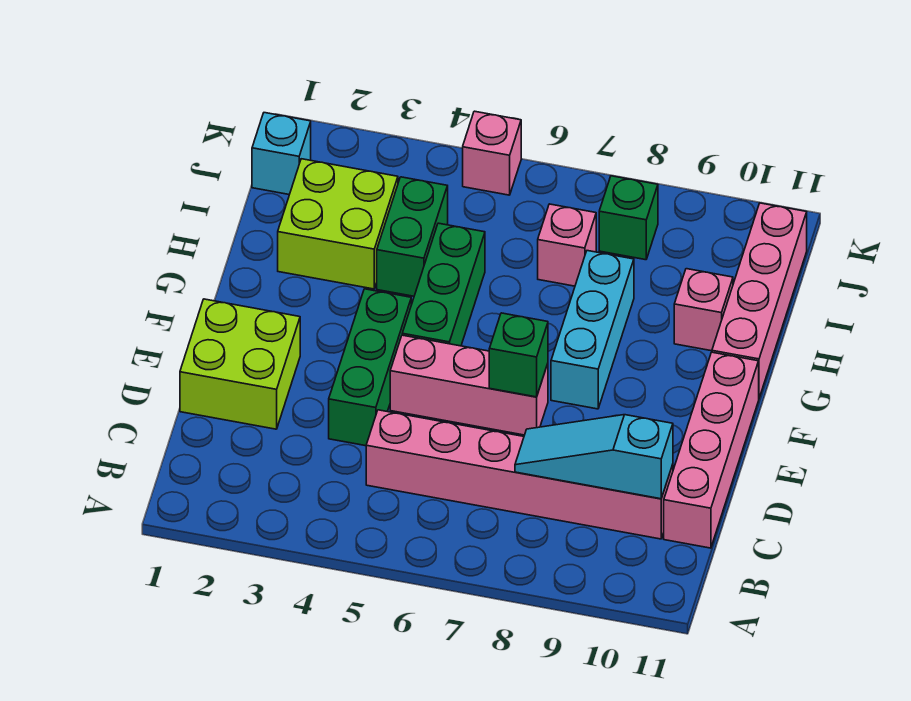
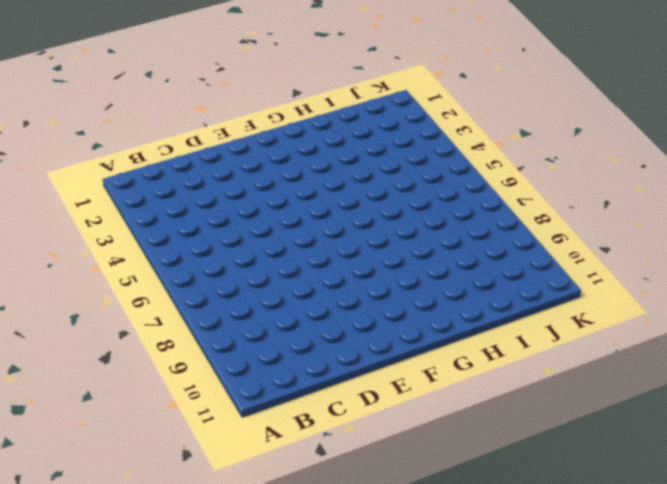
none -> pink 1x6 brick [366,410,673,539]
none -> pink 1x4 brick [664,352,759,548]
none -> lime 2x2 brick [180,299,300,429]

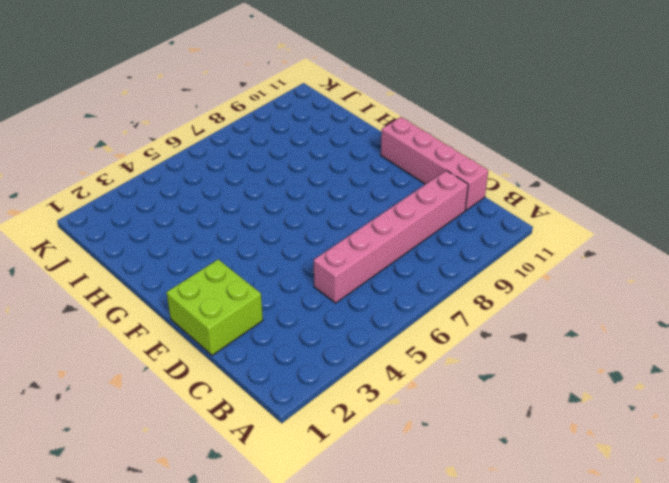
none -> green 1x3 brick [329,289,411,446]
none -> pink 1x3 brick [390,335,548,435]
none -> green 1x3 brick [402,223,485,346]

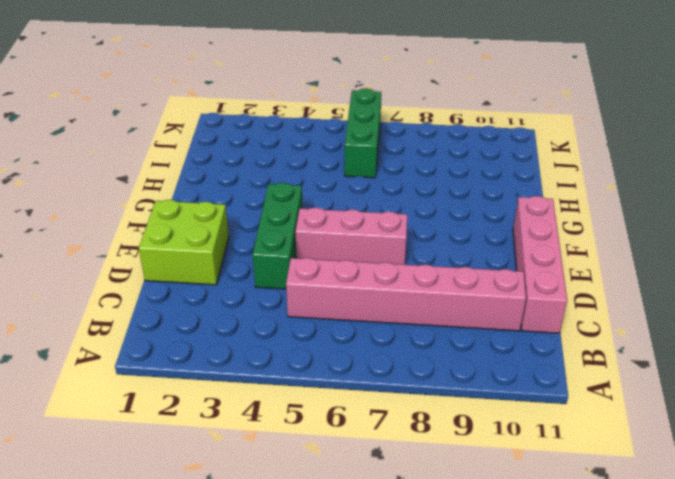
green 1x3 brick [344,88,381,178] -> green 1x3 brick moved to [402,223,485,346]
none -> cyan 1x3 brick [551,251,634,409]
none -> pink 1x4 brick [712,203,807,398]
none -> lime 2x2 brick [278,159,398,289]

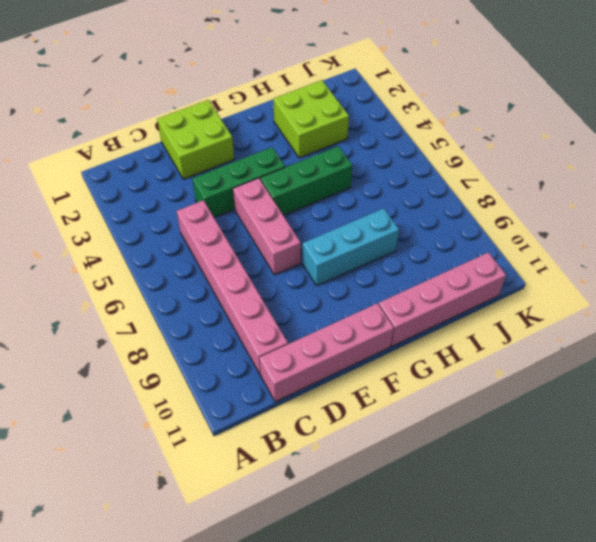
none -> green 1x2 brick [377,177,448,296]
none -> pink 1x1 brick [674,269,733,351]
none -> pink 1x1 brick [538,204,596,286]

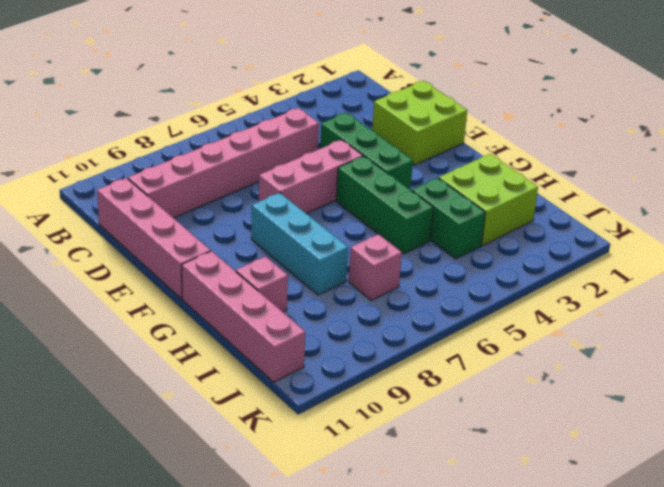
none -> cyan 1x1 brick [252,113,311,195]
none -> green 1x1 brick [599,176,658,260]
none -> pink 1x1 brick [463,111,521,195]

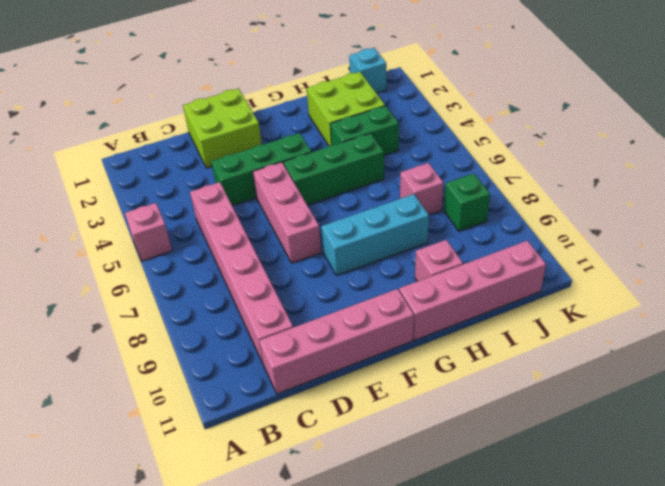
pink 1x1 brick [125,203,172,261] -> pink 1x1 brick moved to [463,111,521,195]
none -> cyan 1x3 slope [515,415,673,499]
none -> green 1x1 brick [489,313,548,397]

